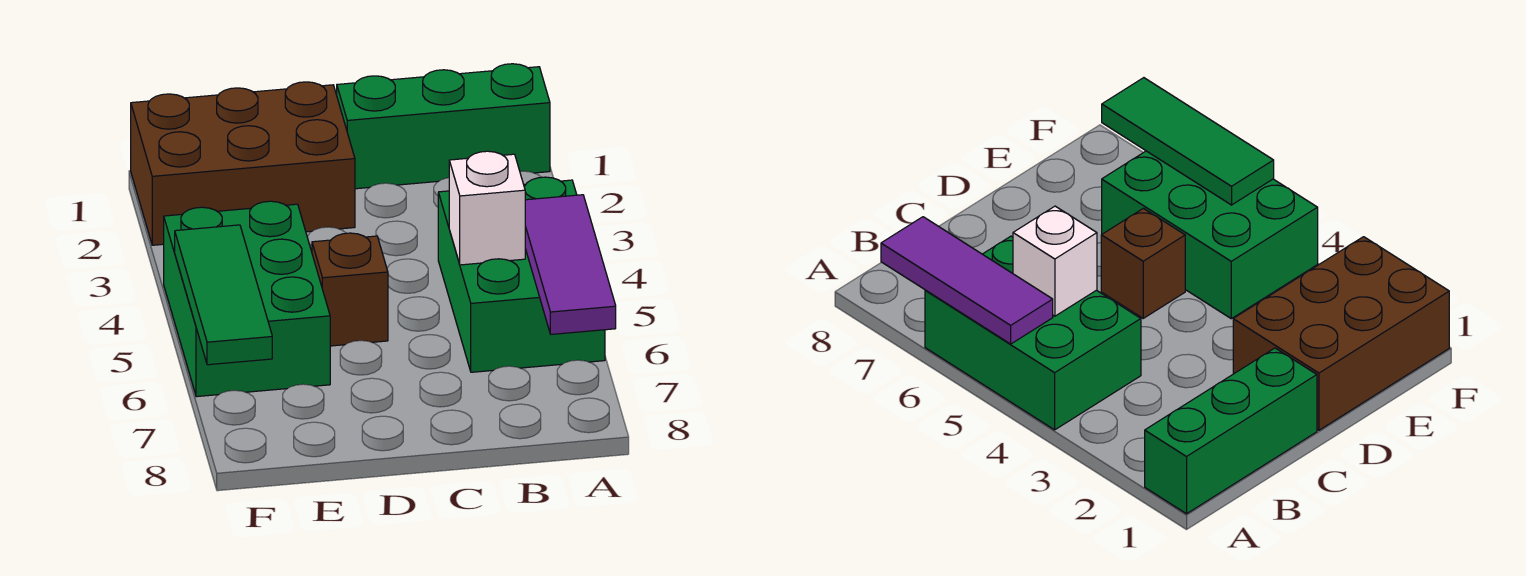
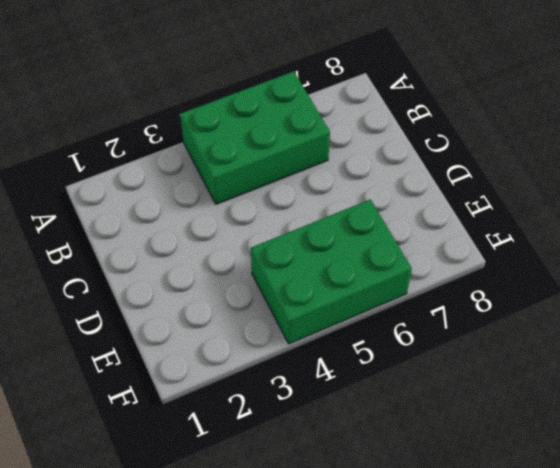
none -> green 1x3 brick [337,64,550,189]
none -> brown 2x3 brick [131,82,355,245]

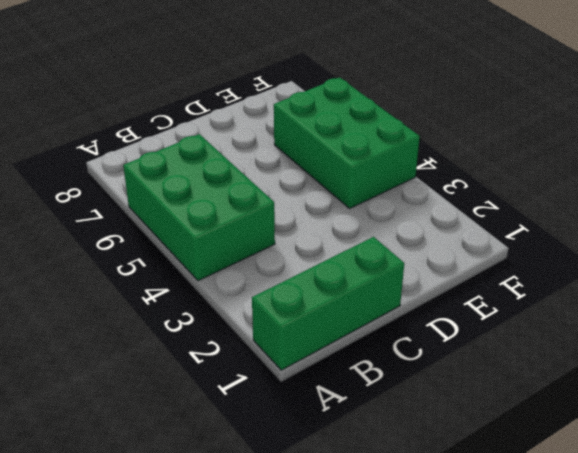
none -> brown 2x3 brick [131,82,355,245]
none -> brown 1x1 brick [312,233,388,346]

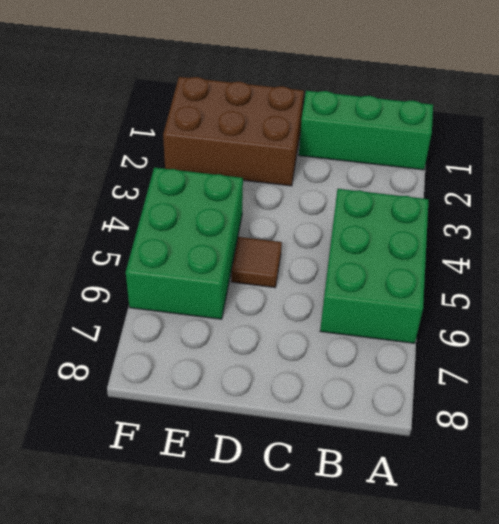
brown 1x1 tile [231,237,282,287] -> brown 1x1 brick [312,233,388,346]
none -> purple 1x3 tile [525,195,616,334]
none -> white 1x1 brick [449,151,525,265]

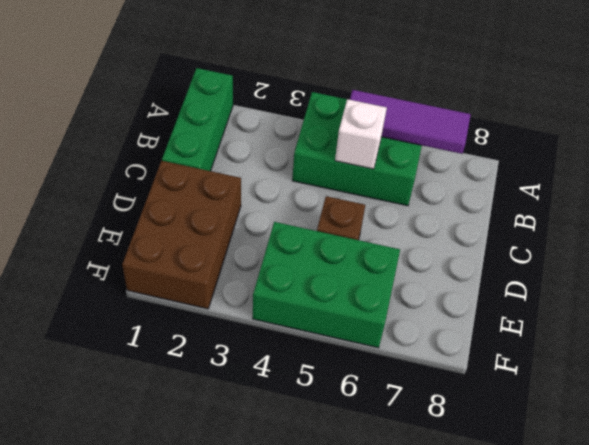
none -> green 1x3 tile [175,225,272,365]

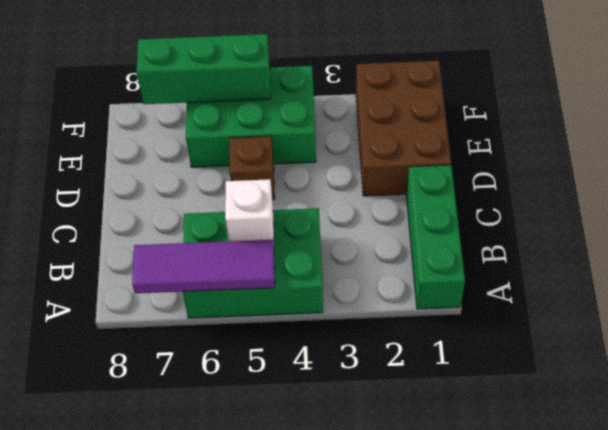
green 1x3 brick [136,34,271,104] -> green 1x3 tile [175,225,272,365]

